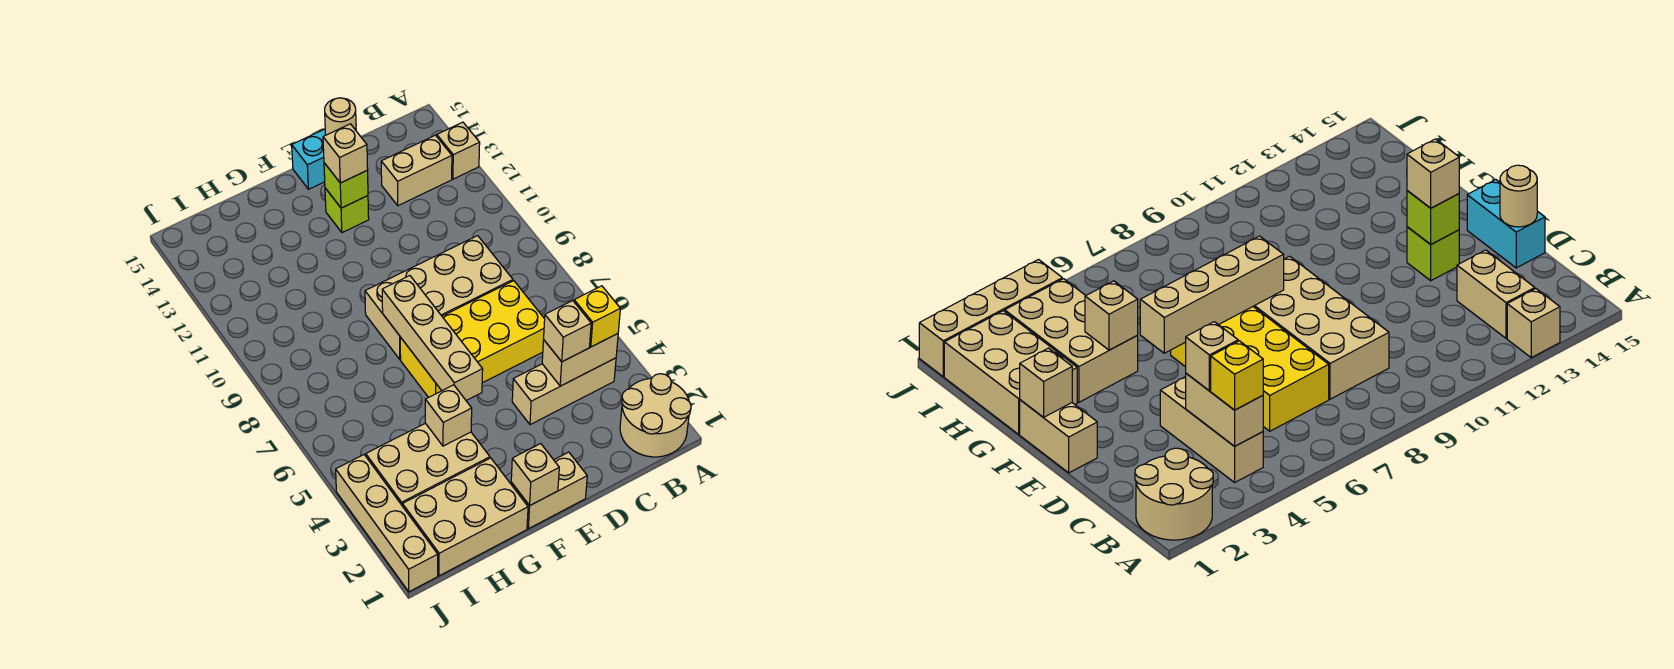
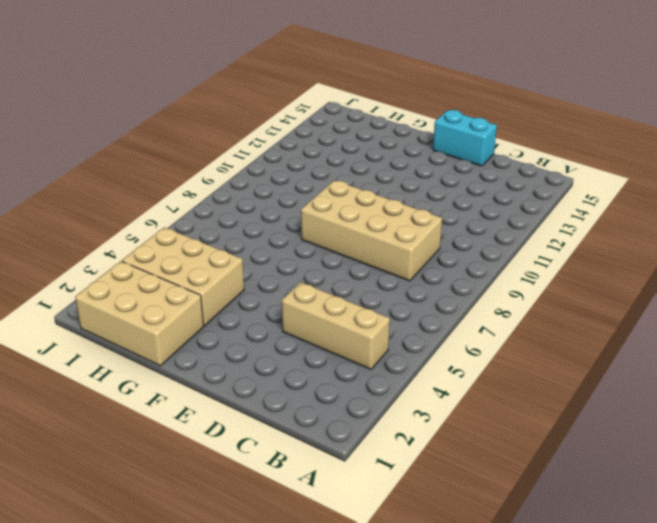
none -> tan 2x2 round brick [620,374,691,457]
none -> tan 1x1 brick [437,122,480,179]
none -> tan 1x2 brick [381,135,452,206]

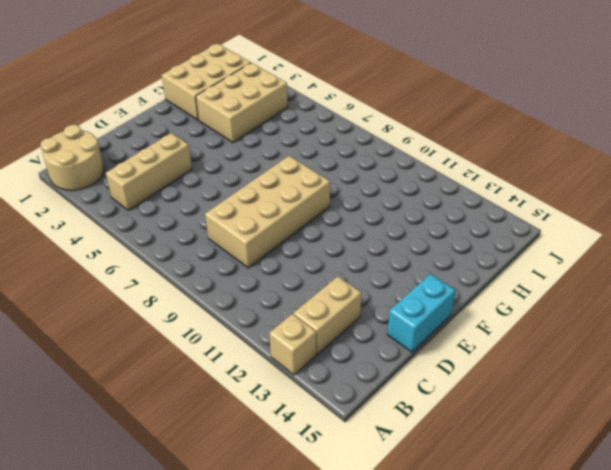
none -> yellow 2x4 brick [400,281,545,397]
none -> tan 1x2 brick [511,452,587,529]
none -> lime 1x1 brick [325,188,369,233]

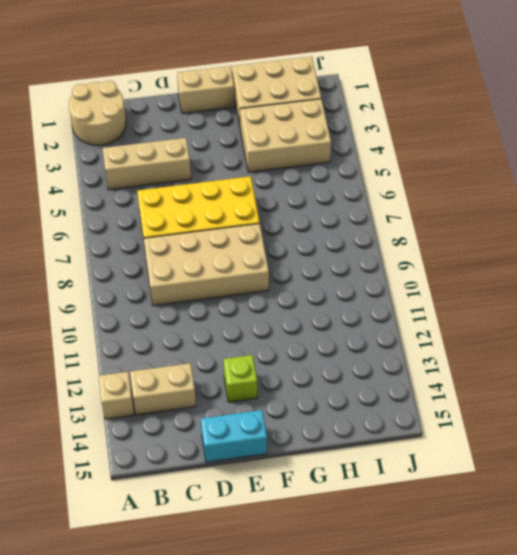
none -> tan 1x4 brick [336,455,438,592]
none -> tan 1x2 brick [542,334,618,386]
none -> tan 1x1 round brick [325,98,356,135]

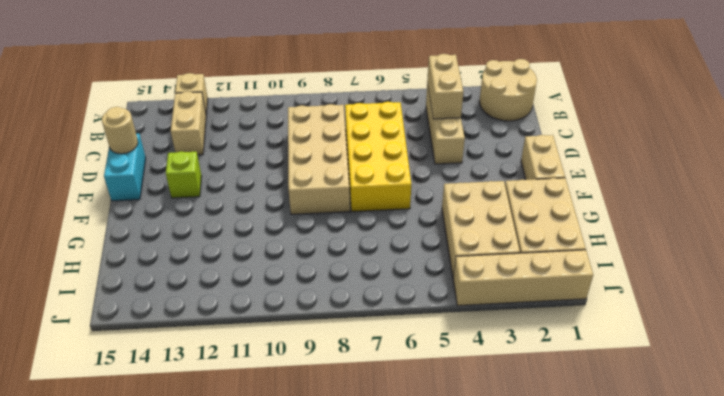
none -> lime 1x1 brick [324,163,368,208]
none -> tan 1x1 brick [511,444,559,506]
none -> tan 1x4 brick [382,276,483,401]

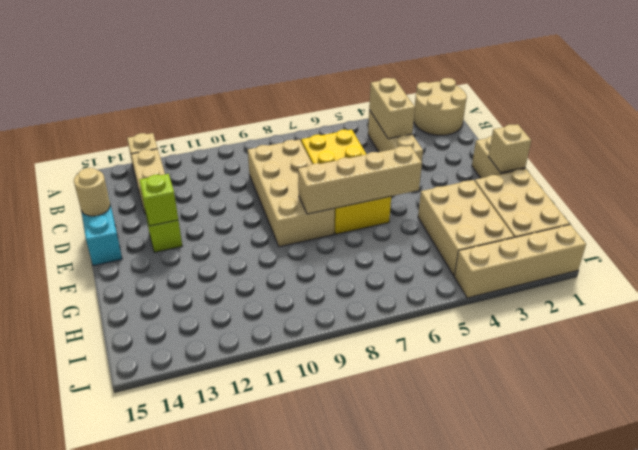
none -> tan 1x1 brick [425,385,472,446]
none -> yellow 1x1 brick [574,286,620,347]
none -> tan 1x1 brick [544,301,591,362]

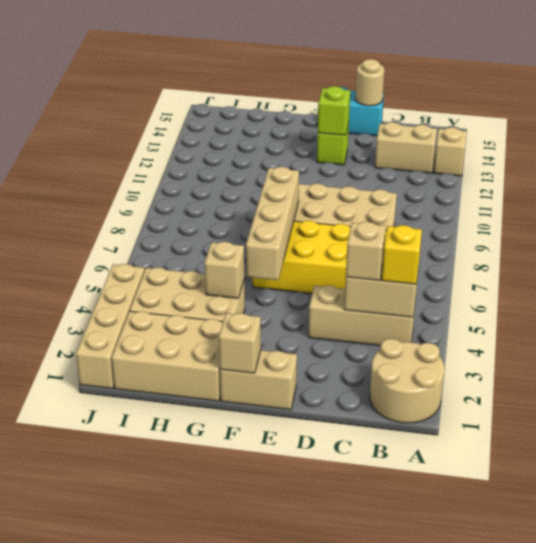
none -> tan 1x1 brick [323,124,368,183]

